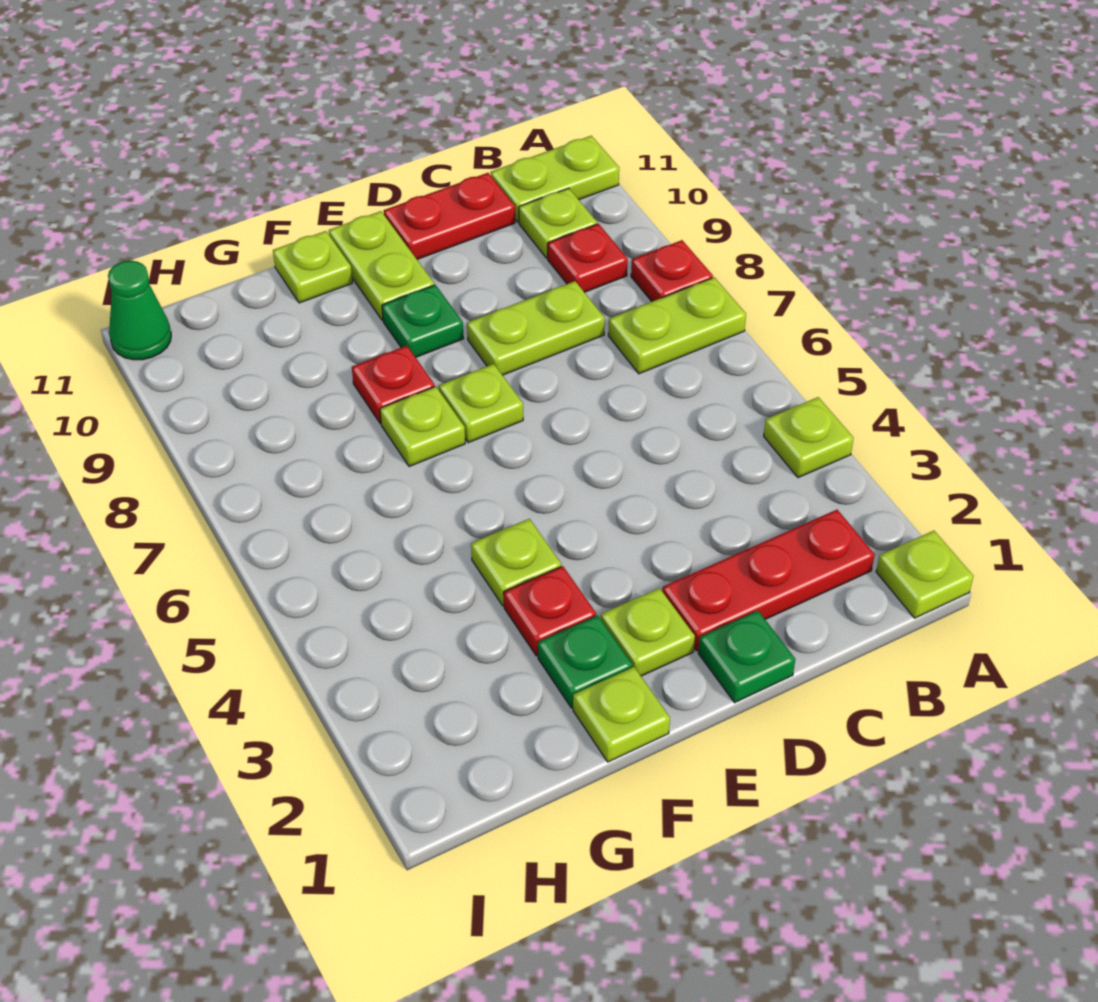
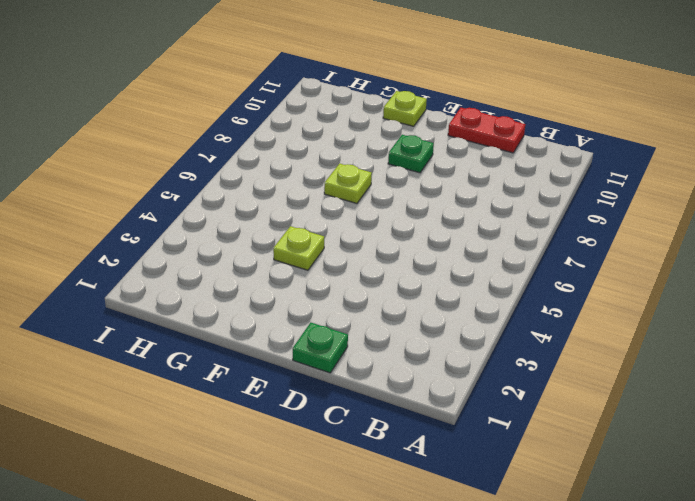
none -> lime 1x1 plate [876,531,973,618]
none -> lime 1x1 plate [764,397,854,478]
none -> lime 1x2 plate [608,277,746,374]

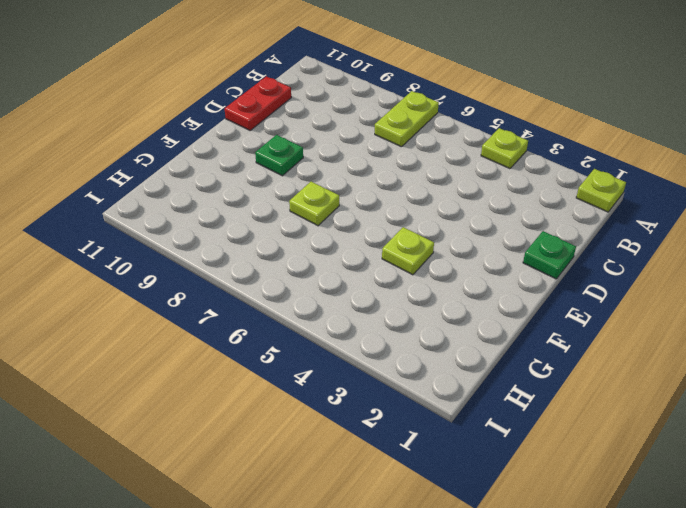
none -> red 1x1 plate [631,240,713,302]
none -> lime 1x2 plate [491,136,619,222]
none -> red 1x3 plate [662,510,875,651]

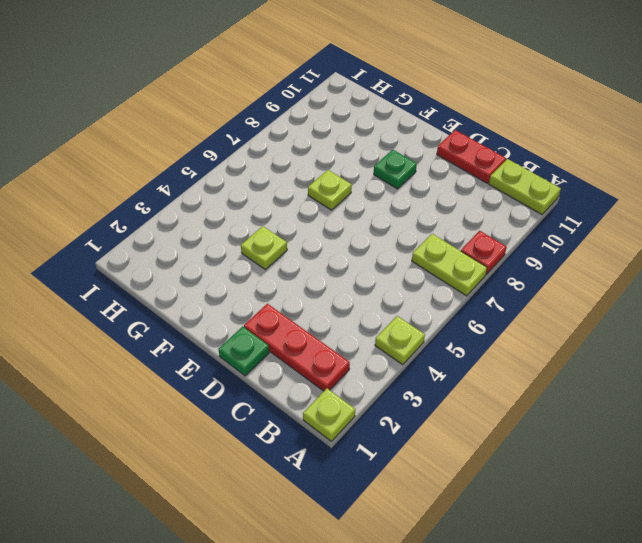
none -> red 1x1 plate [548,224,628,292]
none -> lime 1x1 plate [519,188,597,258]
none -> lime 1x2 plate [467,281,605,375]

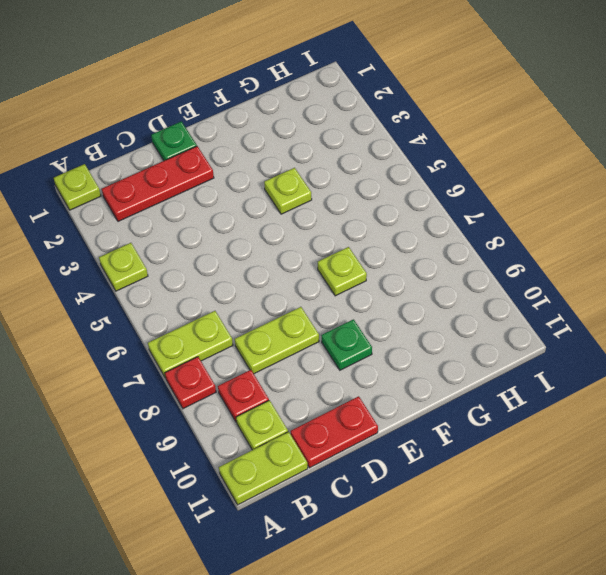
none -> lime 1x1 plate [601,588,695,676]
none -> lime 1x1 plate [439,364,523,443]
none -> lime 1x2 plate [329,211,434,320]

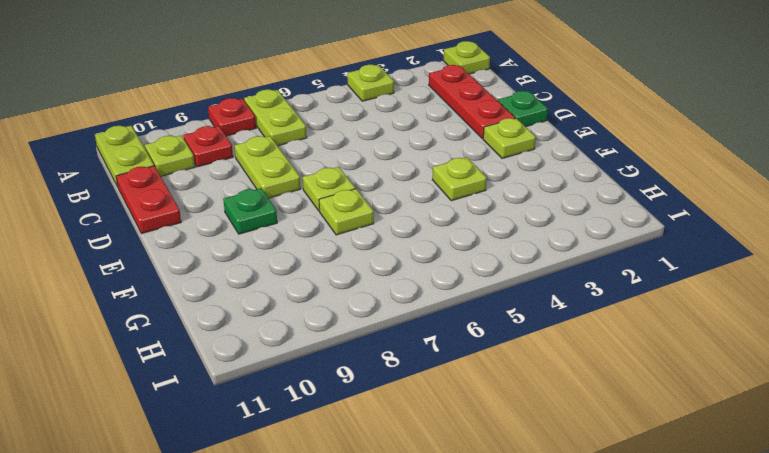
none -> lime 1x2 plate [329,211,434,320]
none -> lime 1x1 plate [573,667,670,762]
none -> green 1x1 plate [538,616,632,708]

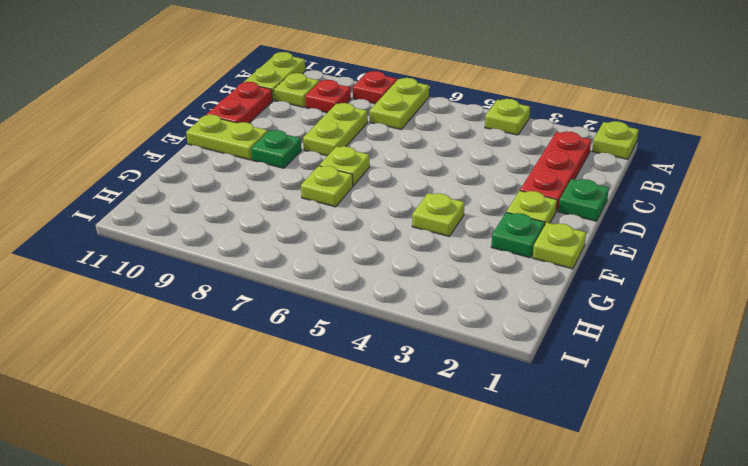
none -> red 1x1 plate [504,566,596,656]
none -> red 1x1 plate [352,346,435,423]
none -> lime 1x1 plate [273,231,352,303]

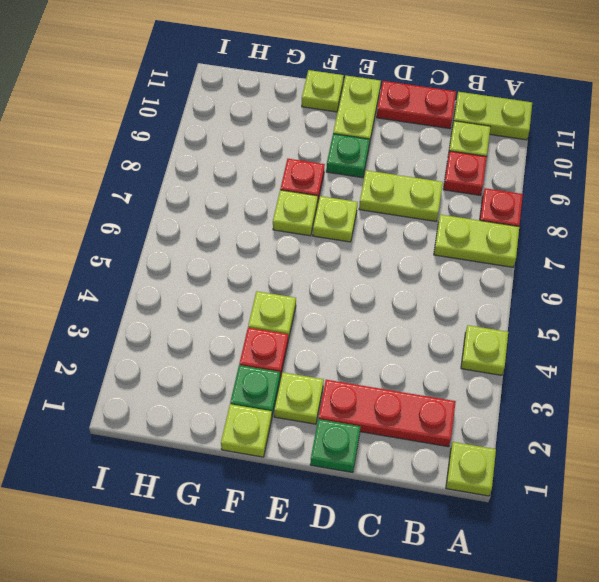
none -> green 1x1 cone [108,261,171,360]

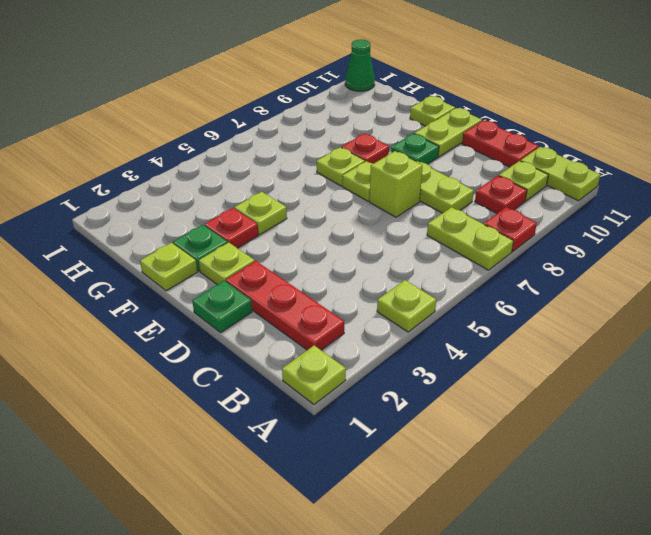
lime 1x1 brick [369,151,423,217] -> none

